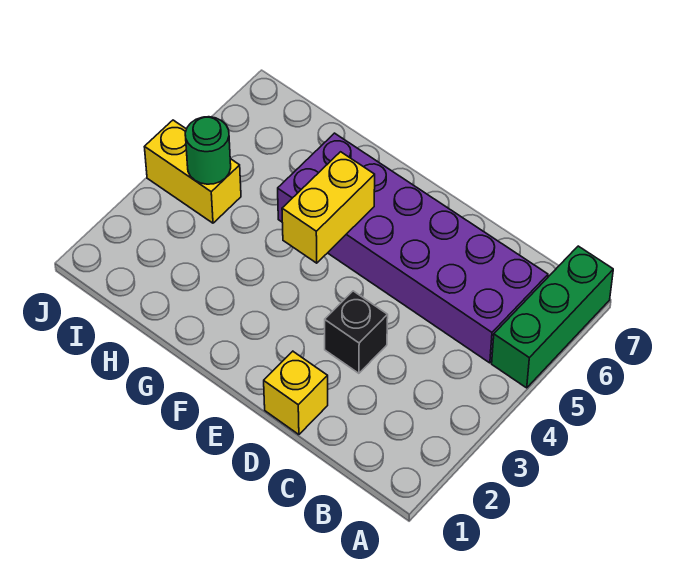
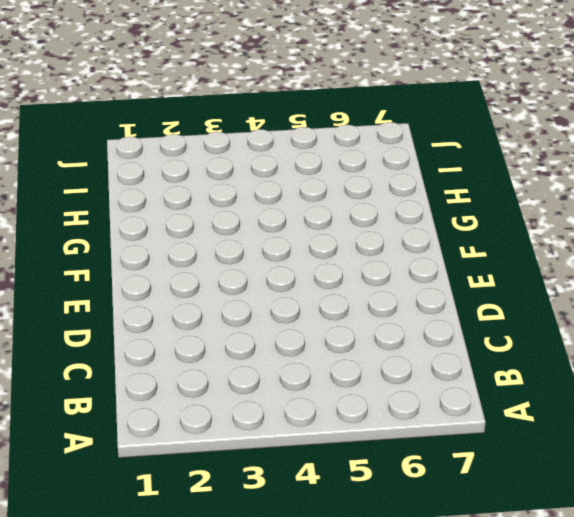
none -> green 1x3 brick [492,246,613,388]
none -> purple 2x6 brick [278,133,548,363]

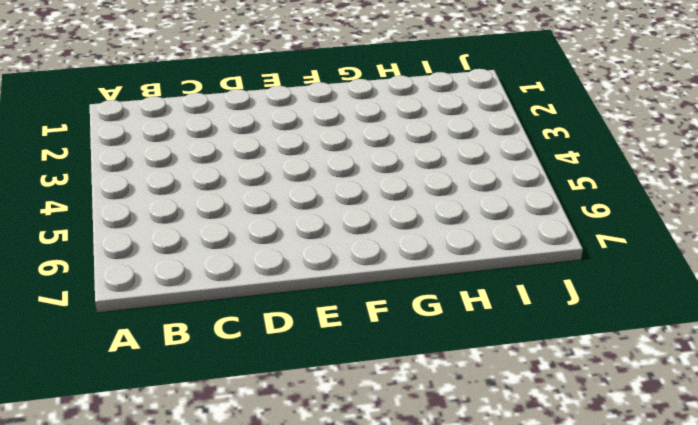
none -> green 1x3 brick [492,246,613,388]
none -> purple 2x6 brick [278,133,548,363]

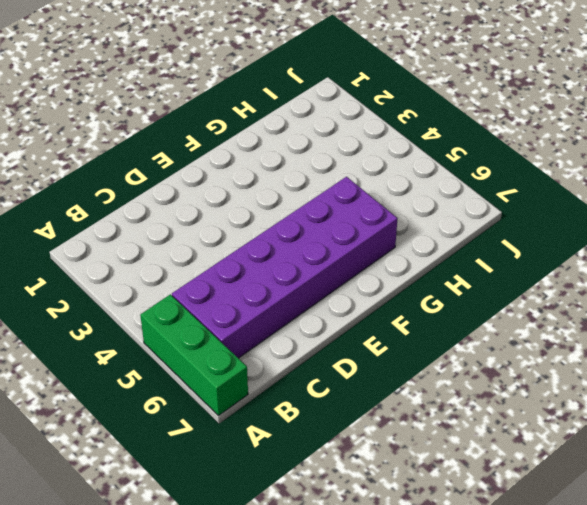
none -> yellow 1x1 brick [264,351,328,435]
none -> black 1x1 brick [325,291,388,373]

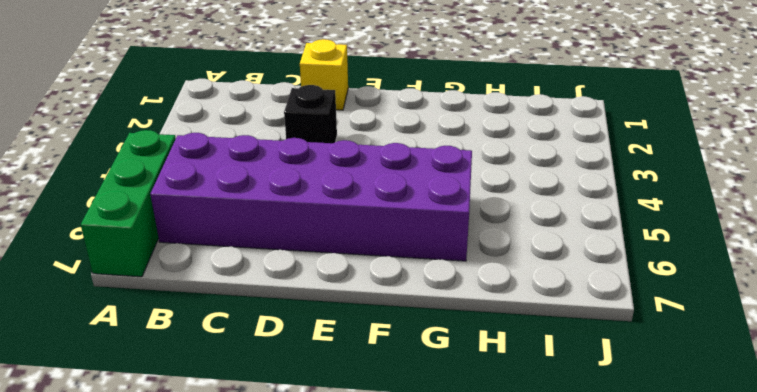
none -> yellow 1x2 brick [145,120,241,223]
none -> yellow 1x2 brick [282,152,375,263]

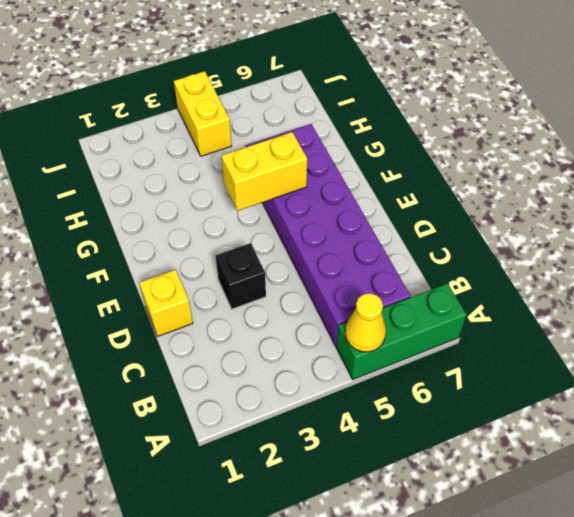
yellow 1x1 cone [345,293,386,352] -> none
none -> green 1x1 round brick [185,117,231,184]

